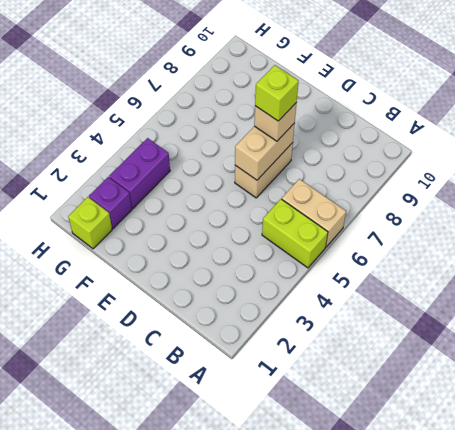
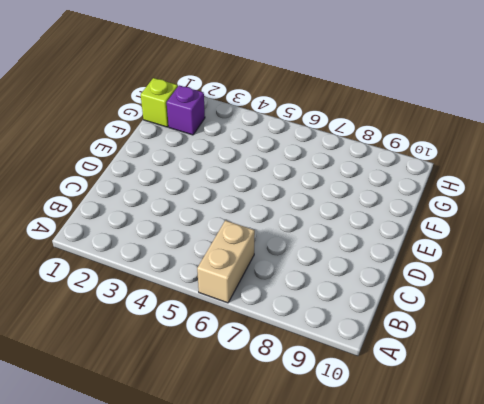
none -> lime 1x2 brick [262,199,328,268]
none -> tan 1x2 brick [235,143,293,198]

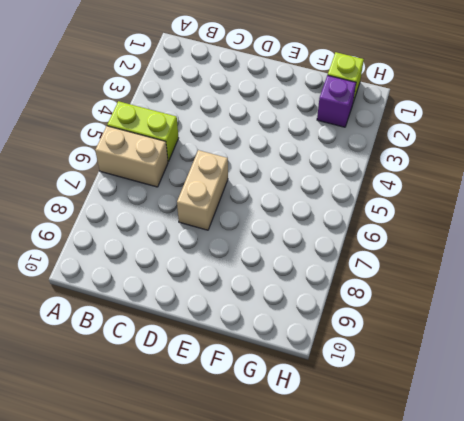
none -> purple 1x2 brick [109,138,170,209]
none -> tan 1x2 brick [235,123,295,180]

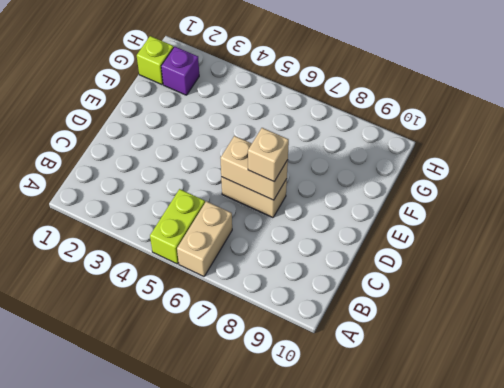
none -> purple 1x2 brick [109,138,170,209]
none -> lime 1x1 brick [255,65,299,121]

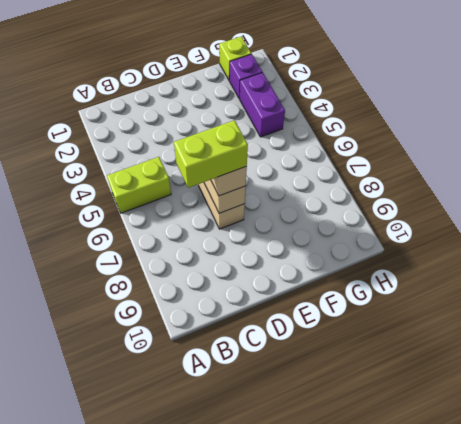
lime 1x2 brick [174,120,248,188] -> lime 1x1 brick [255,65,299,121]
none -> tan 1x2 brick [282,179,346,247]

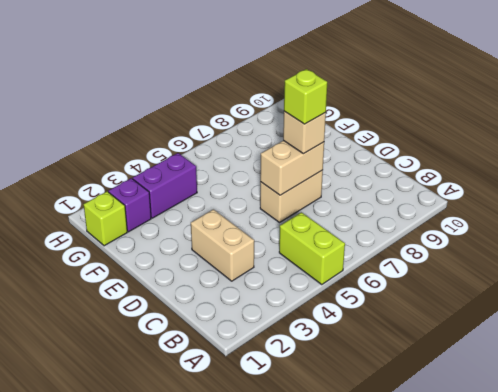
tan 1x2 brick [191,209,254,281] -> tan 1x2 brick moved to [282,179,346,247]

